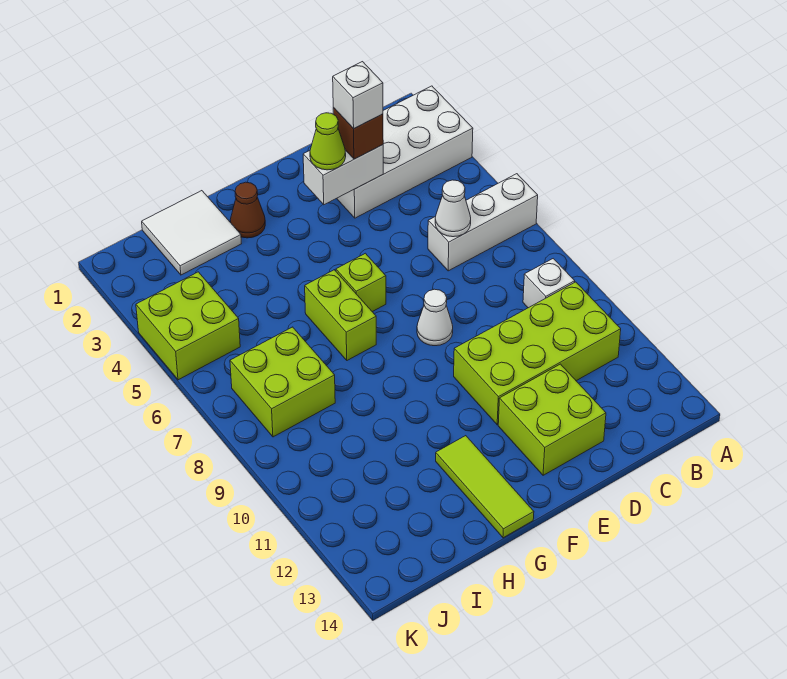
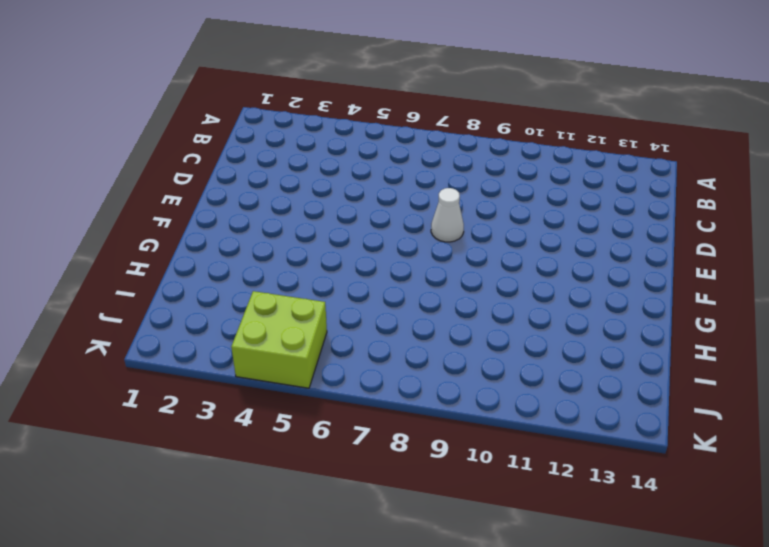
none -> white 2x4 brick [337,86,473,218]
none -> white 1x3 brick [428,174,538,271]
none -> white 1x1 brick [523,259,575,308]

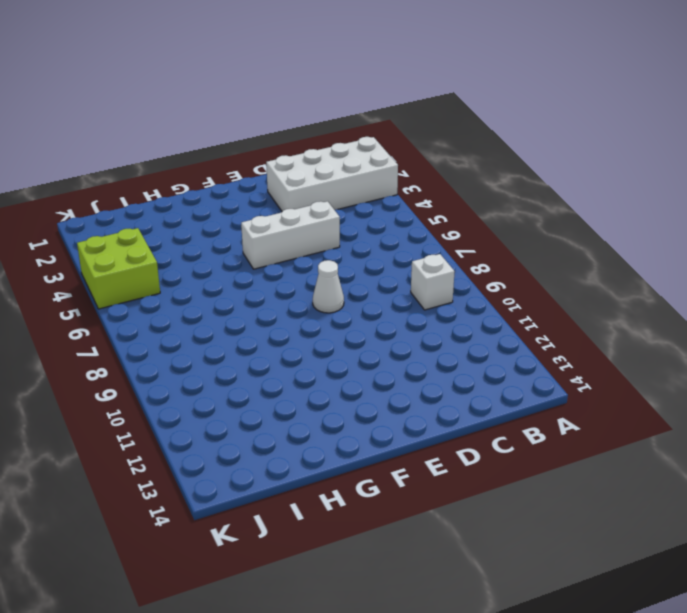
white 1x3 brick [241,201,340,269] -> white 1x3 brick moved to [428,174,538,271]
none -> lime 2x4 brick [454,282,621,425]
none -> lime 2x2 brick [498,364,606,475]
none -> lime 1x1 brick [336,253,386,312]

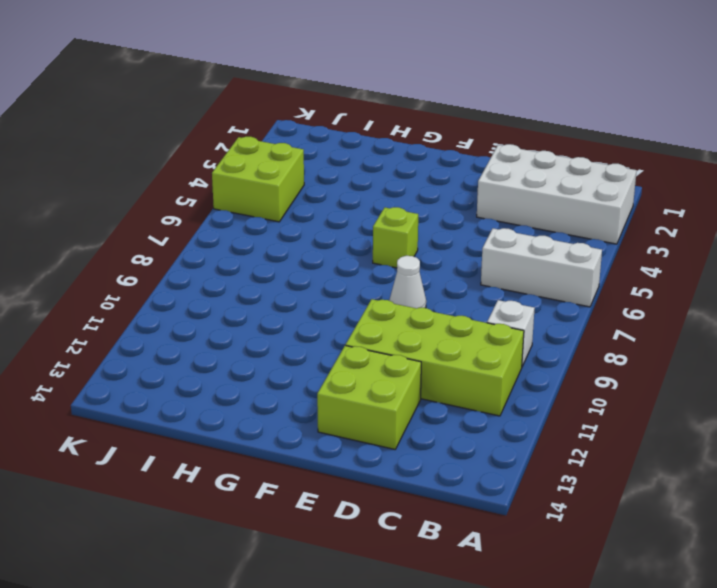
none -> brown 1x1 cone [230,182,265,238]
none -> lime 1x2 brick [305,270,376,360]
none -> lime 1x3 tile [436,436,534,538]

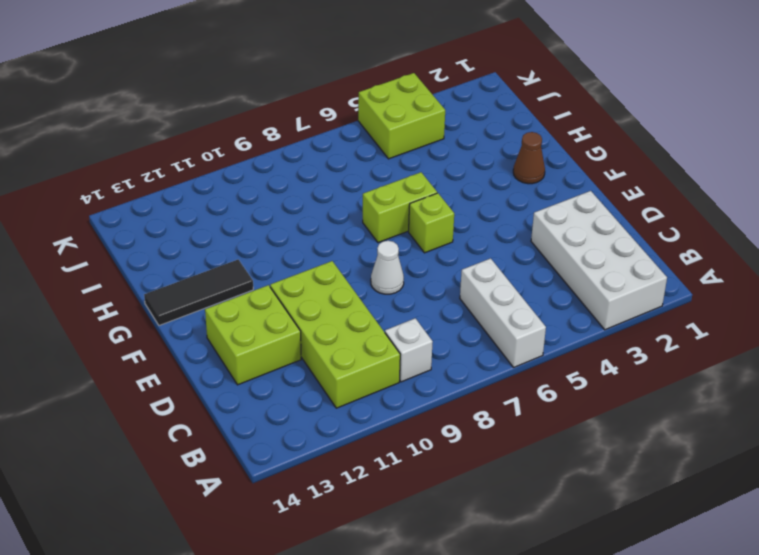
black 1x3 tile [144,260,253,325] -> lime 1x3 tile [436,436,534,538]
none -> white 2x2 tile [142,191,241,275]
none -> lime 2x2 brick [230,327,335,437]
none -> white 1x1 cone [435,180,471,237]

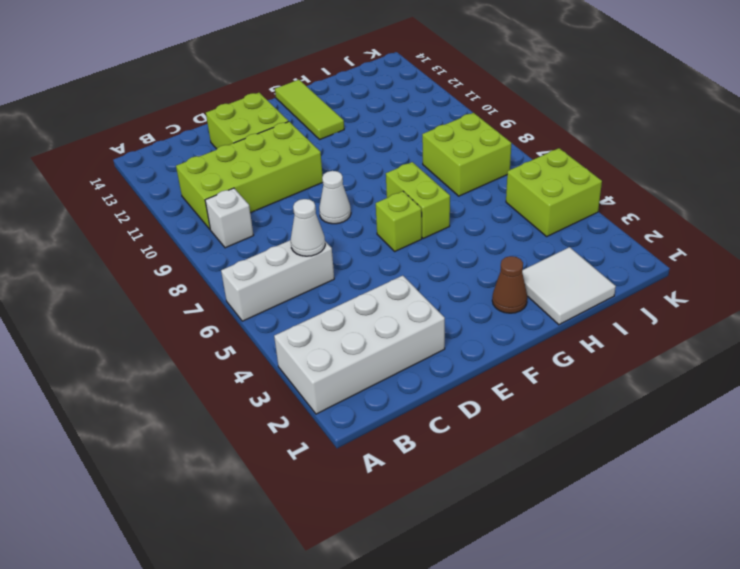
none -> white 1x2 brick [303,145,383,205]
none -> brown 1x1 brick [333,108,383,159]
none -> lime 1x1 cone [310,113,346,170]

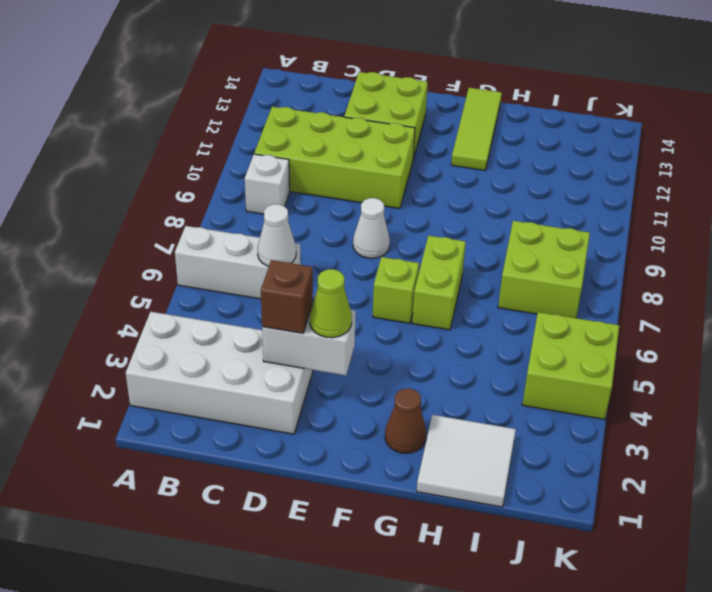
none -> white 1x1 brick [333,62,383,129]

